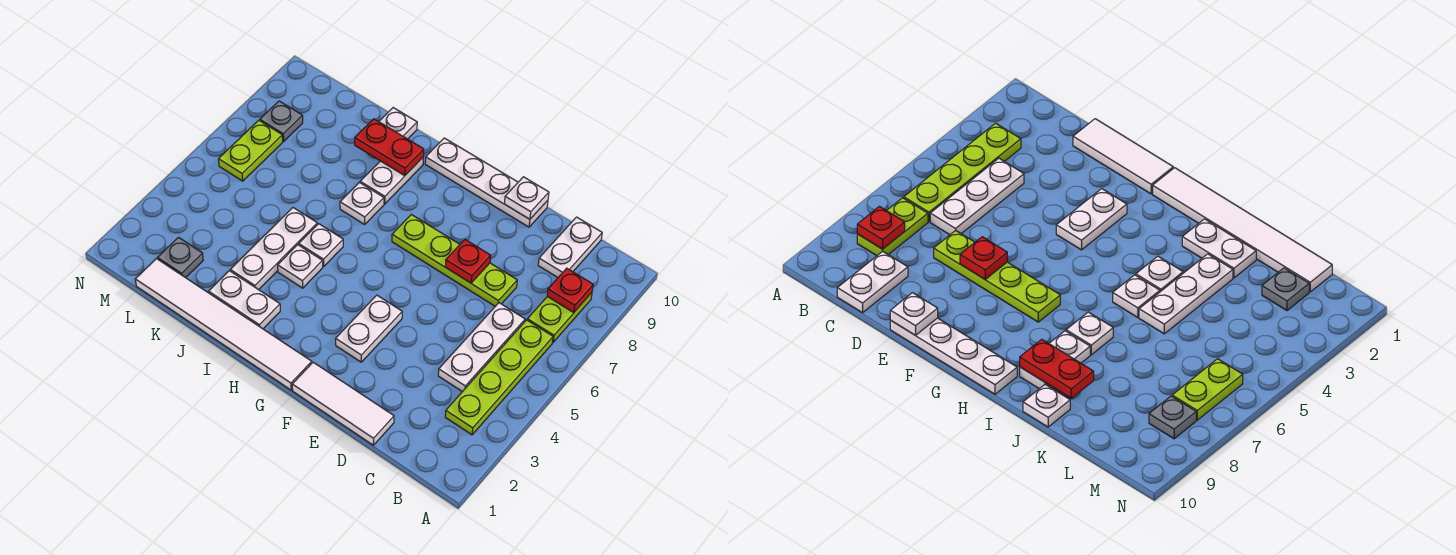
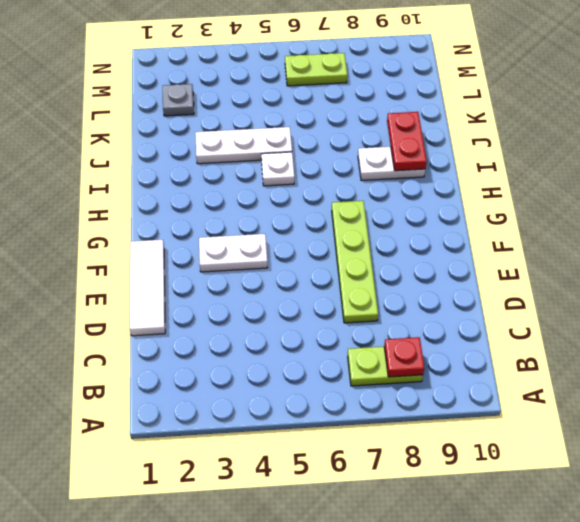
none -> lime 1x4 plate [445,320,553,435]
none -> white 1x3 plate [438,303,525,392]
none -> white 1x2 plate [538,217,602,277]

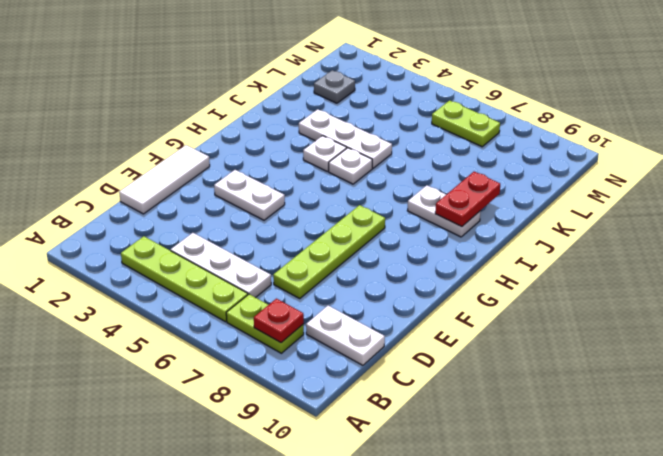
none -> white 1x4 plate [425,138,548,227]
none -> white 1x6 tile [135,259,312,390]
none -> white 1x2 plate [209,271,280,329]

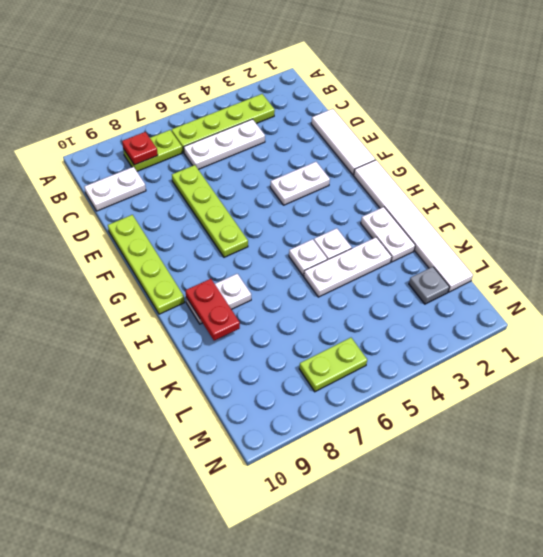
lime 1x4 plate [108,215,185,314] -> white 1x4 plate [425,138,548,227]
none -> white 1x1 plate [340,182,384,224]
none -> white 1x1 plate [379,108,417,139]
none -> grey 1x1 plate [260,101,303,141]

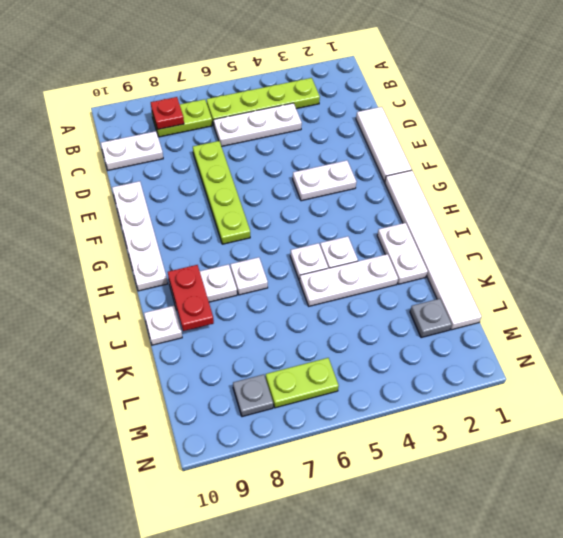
none -> red 1x1 plate [445,240,491,283]
none -> white 1x1 plate [504,177,549,219]

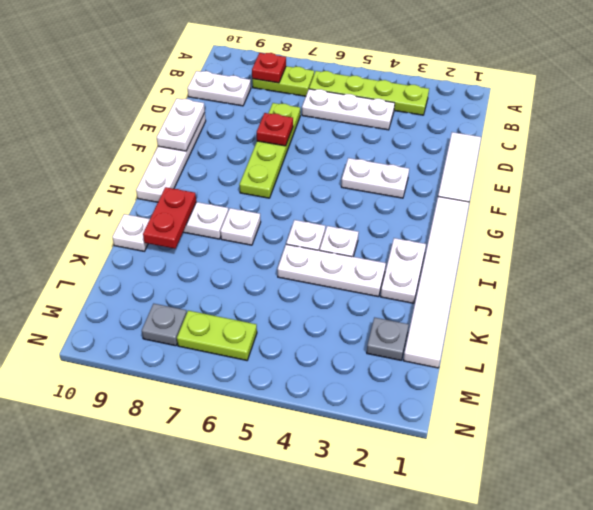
white 1x2 plate [157,98,205,151] -> white 1x1 plate [504,177,549,219]

